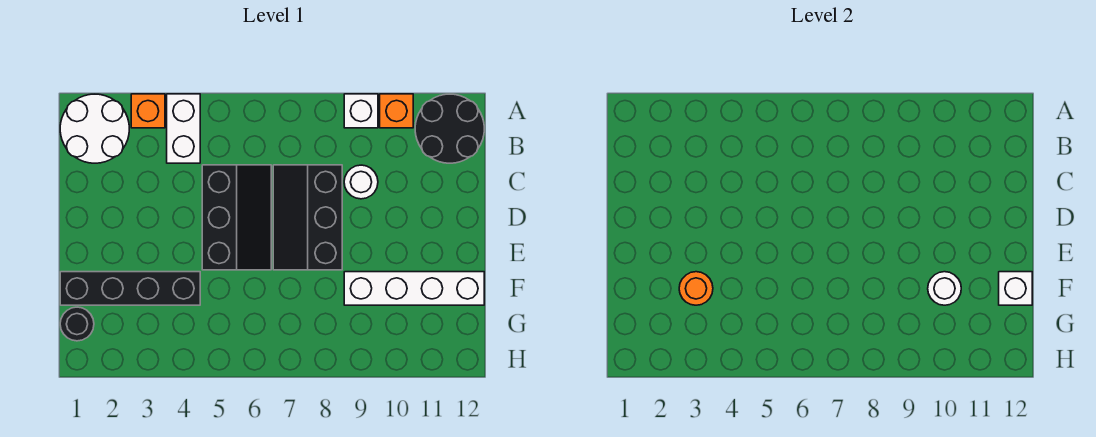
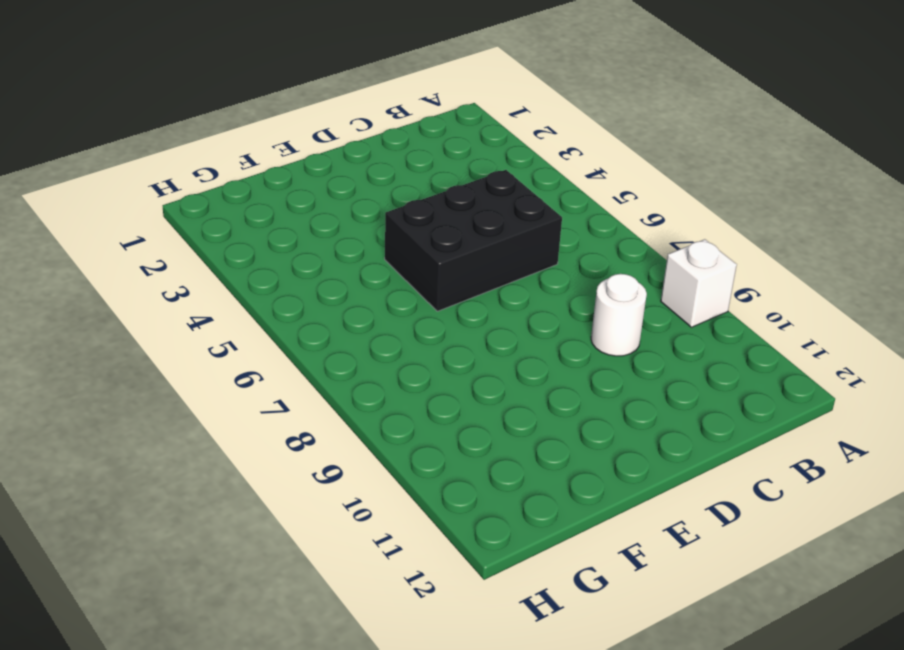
black 2x3 brick [385,170,562,311] -> black 2x3 slope [202,165,271,270]
none -> white 2x2 round brick [60,94,129,163]
none -> orange 1x1 brick [131,94,165,128]
none -> white 1x2 brick [167,94,200,163]

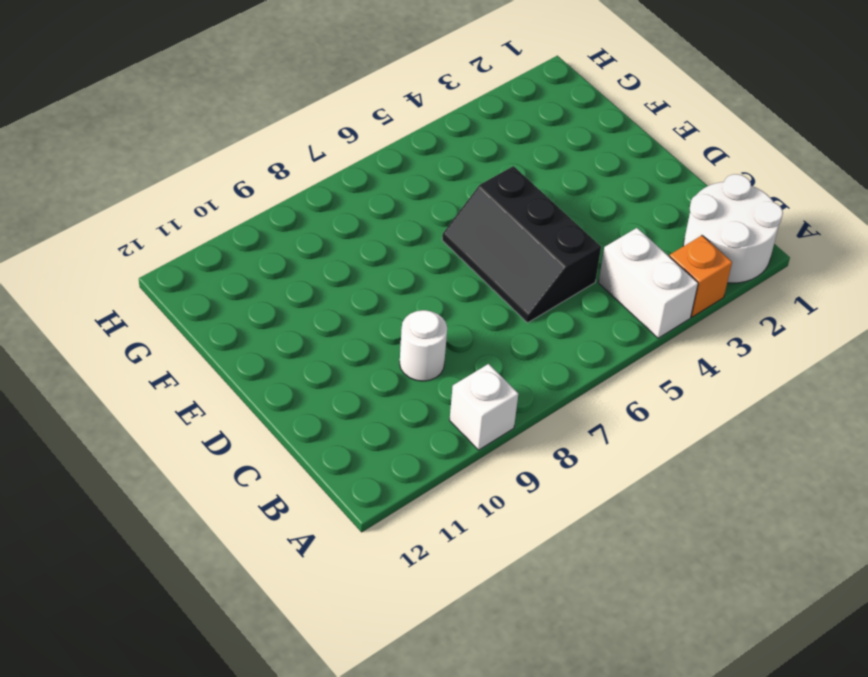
none -> orange 1x1 brick [380,94,413,128]
none -> black 2x2 round brick [415,94,484,163]
none -> black 2x3 slope [273,165,342,270]

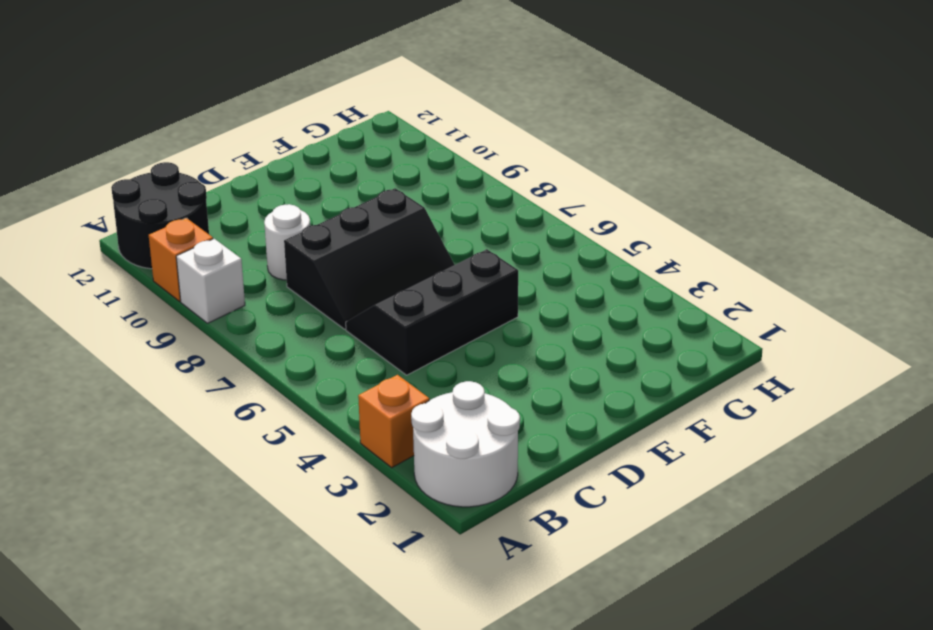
none -> white 1x2 brick [167,94,200,163]
none -> black 1x4 brick [60,272,200,305]
none -> white 1x4 brick [344,272,484,305]

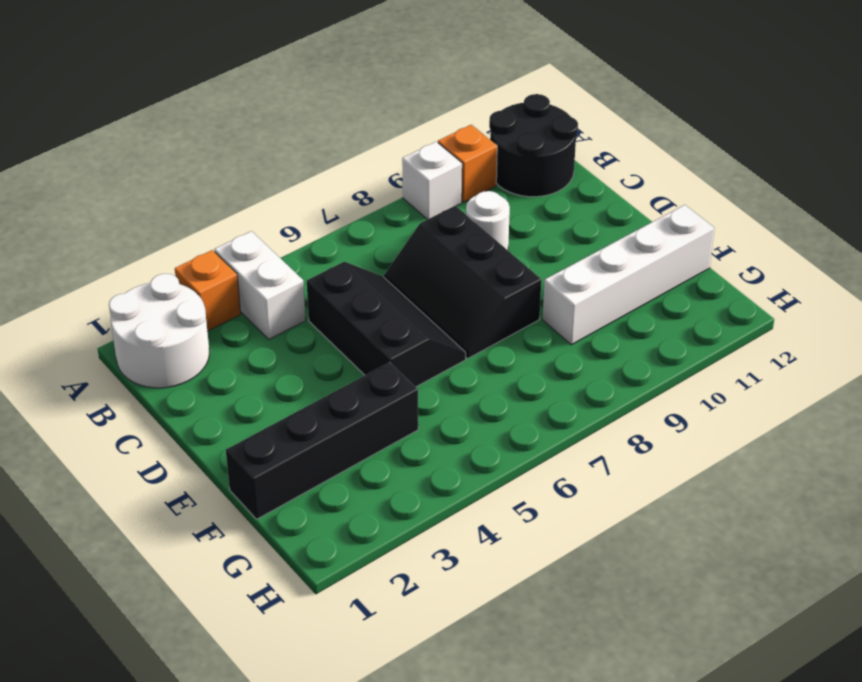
none -> black 1x1 round brick [60,307,94,341]
none -> orange 1x1 round brick [679,272,713,305]
none -> white 1x1 round brick [928,272,961,305]

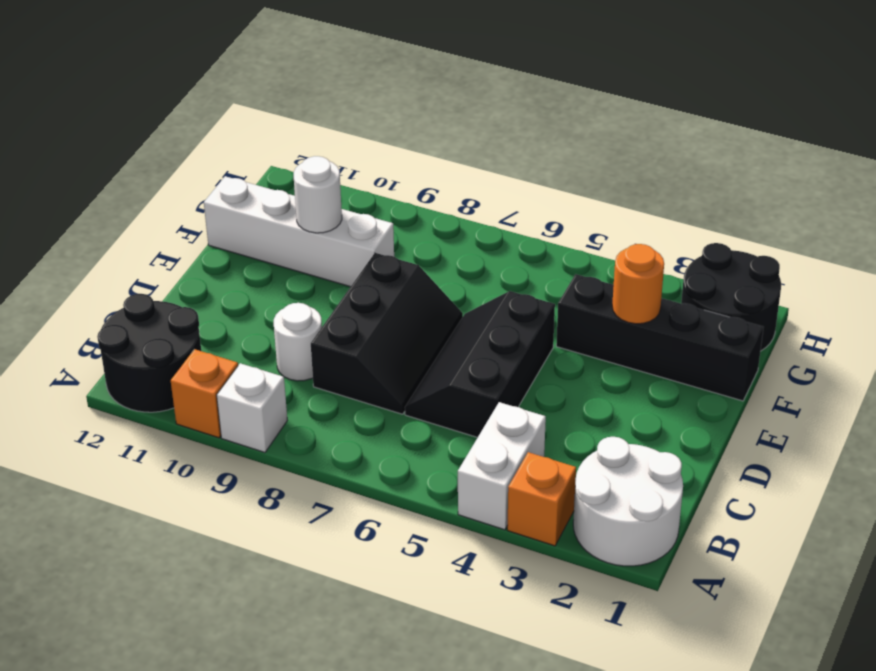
black 2x2 round brick [681,243,781,351] -> black 1x1 round brick [60,307,94,341]
none -> white 1x1 brick [999,272,1032,305]

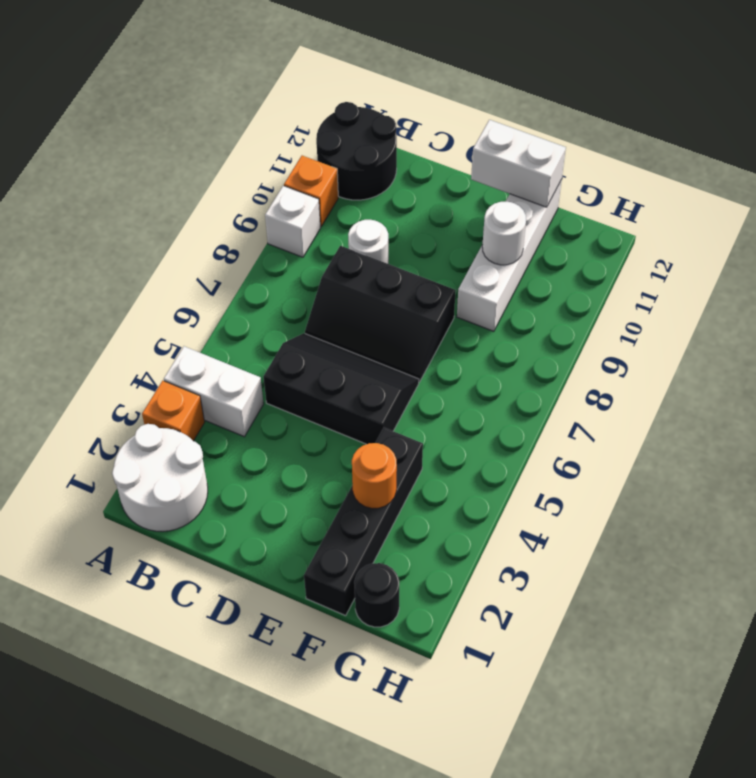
white 1x2 brick [471,120,566,207] -> white 1x1 brick [999,272,1032,305]

